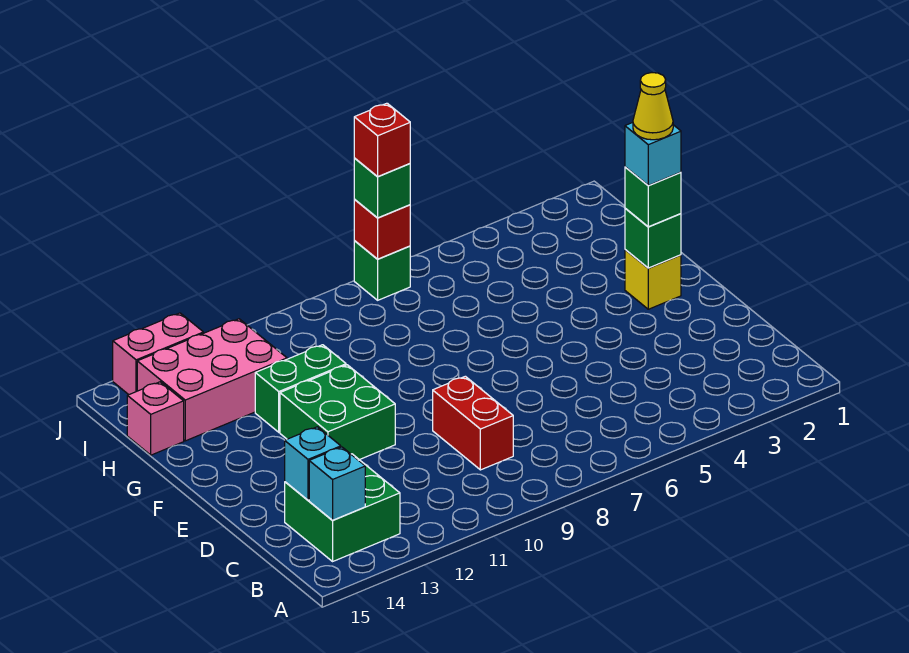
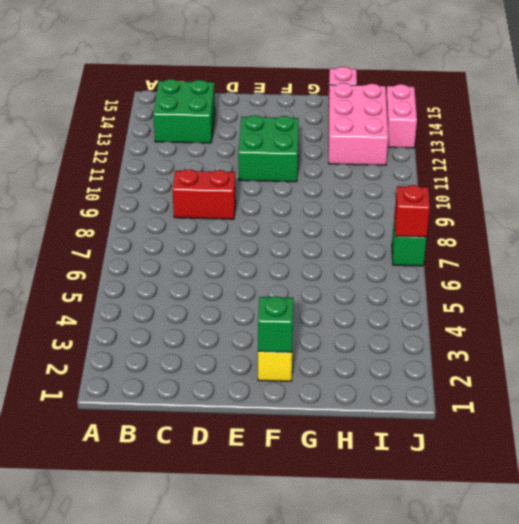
none -> green 1x2 brick [255,345,346,432]
none -> cyan 1x1 brick [309,447,365,520]
none -> cyan 1x1 brick [285,427,341,500]

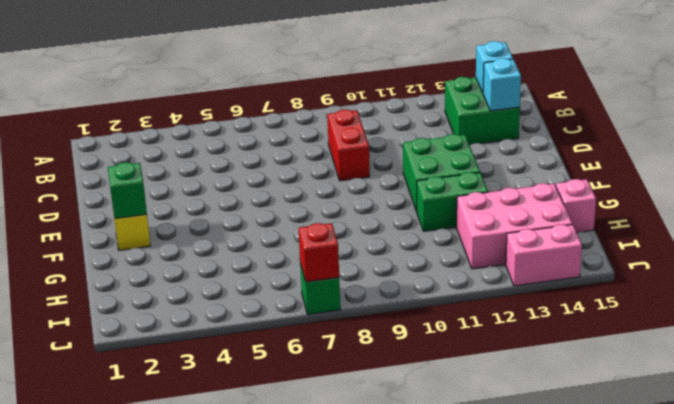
none -> green 1x1 brick [625,167,681,227]
none -> green 1x1 brick [354,158,410,218]
none -> cyan 1x1 brick [625,123,681,185]

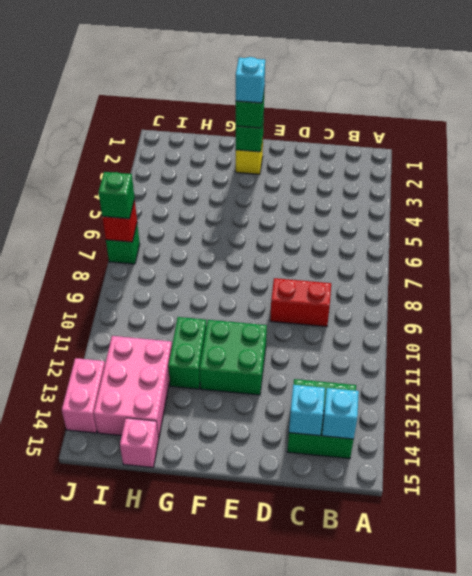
none -> red 1x1 brick [354,103,410,177]
none -> yellow 1x1 cone [633,73,673,140]

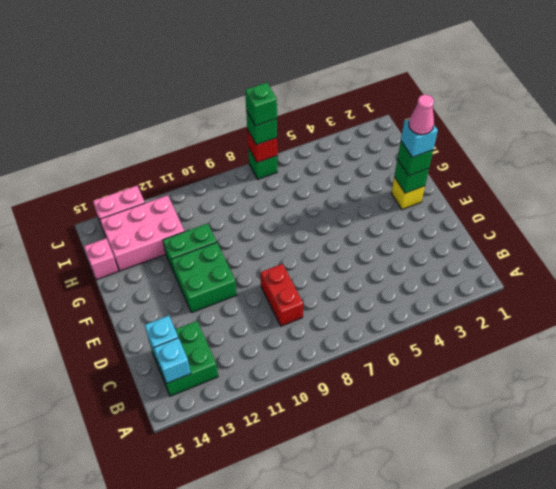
pink 1x1 cone [409,95,434,135] -> yellow 1x1 cone [633,73,673,140]
green 1x1 brick [245,83,277,126] -> red 1x1 brick [354,103,410,177]

